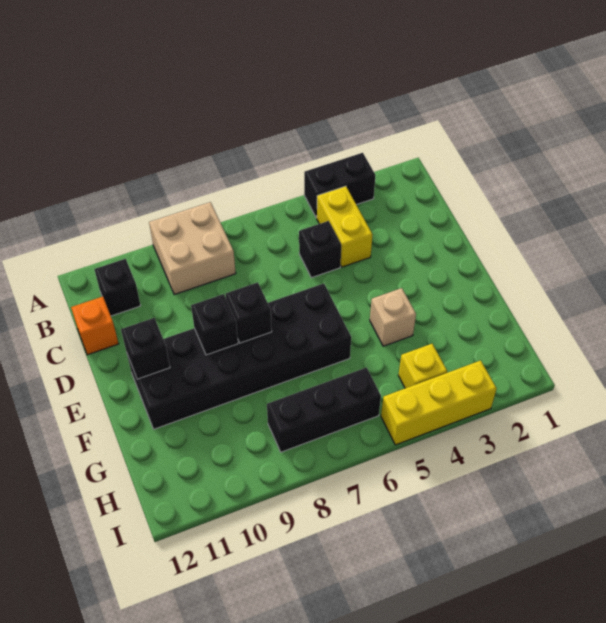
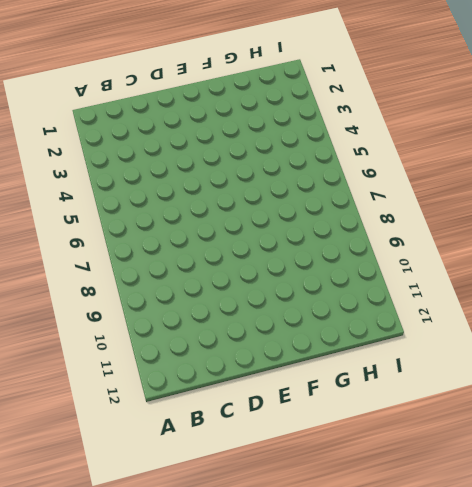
none -> black 1x2 brick [304,153,376,218]
none -> tan 2x2 brick [149,202,236,295]
none -> yellow 1x2 brick [317,186,373,267]

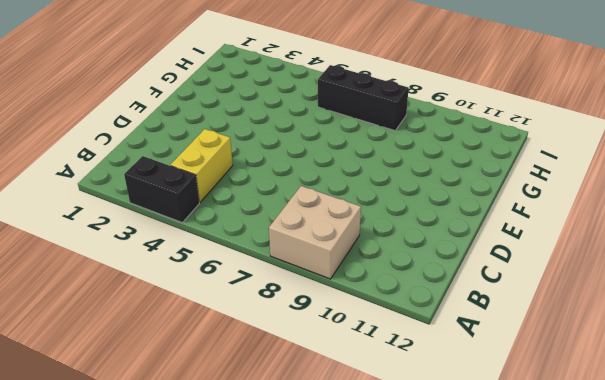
none -> black 1x1 brick [94,259,141,316]
none -> black 1x1 brick [299,221,341,278]
none -> orange 1x1 brick [71,297,119,355]

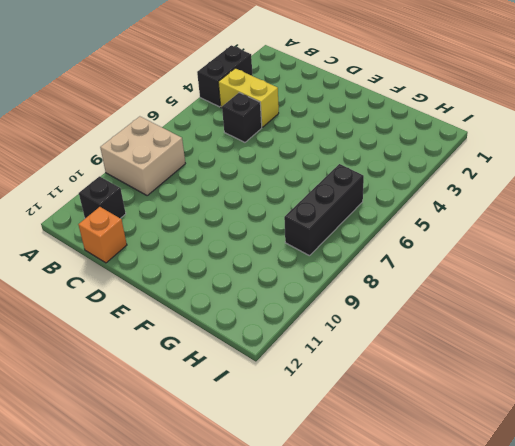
none -> black 2x6 brick [127,283,351,429]
none -> tan 1x1 brick [370,288,416,346]
none -> yellow 1x1 brick [398,344,447,388]

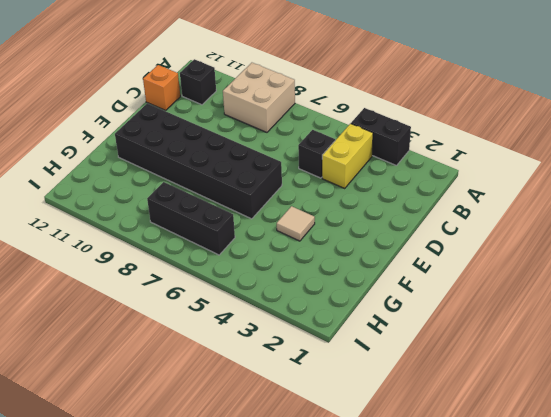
tan 1x1 tile [277,206,315,241] -> tan 1x1 brick [370,288,416,346]
none -> yellow 1x1 brick [398,344,447,388]
none -> yellow 1x3 brick [381,360,497,445]
none -> black 1x1 brick [226,282,272,343]

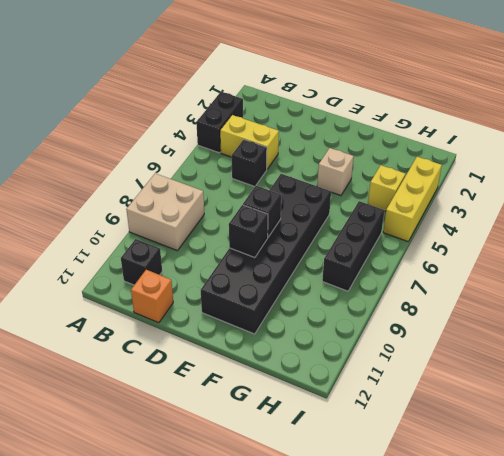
none -> black 1x1 brick [121,318,170,379]

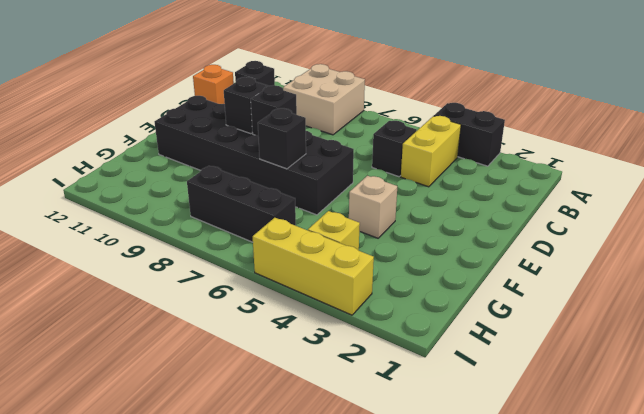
black 1x1 brick [258,108,306,169] -> black 1x1 brick moved to [121,318,170,379]

